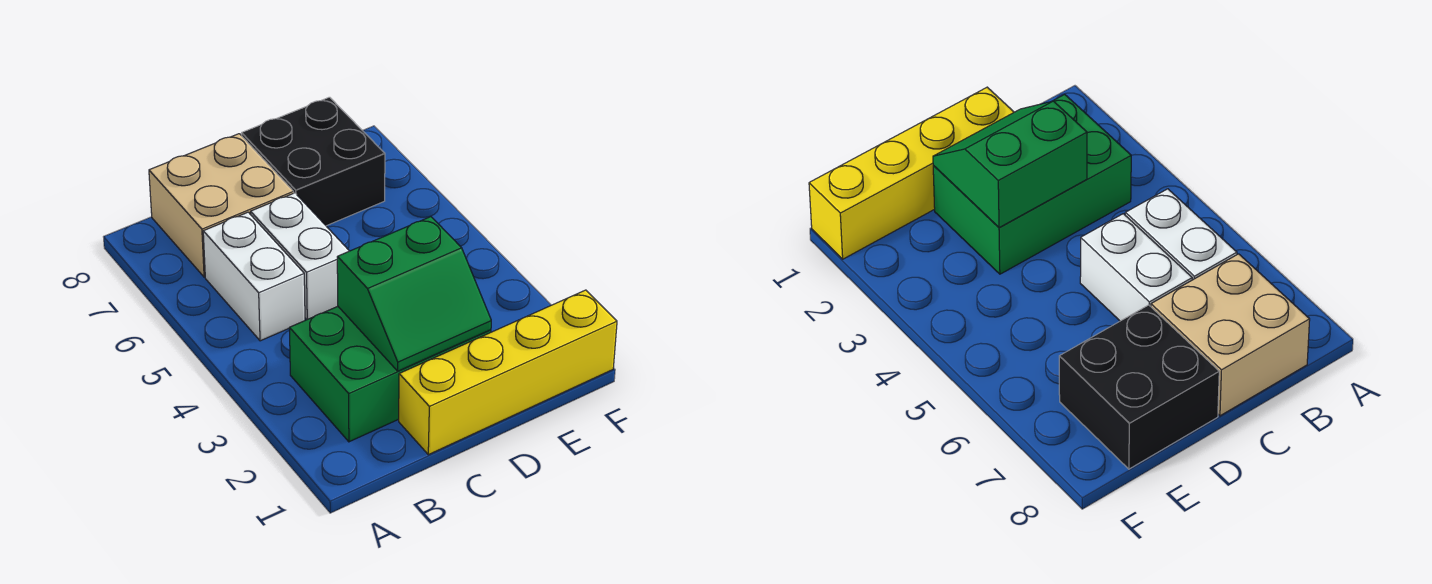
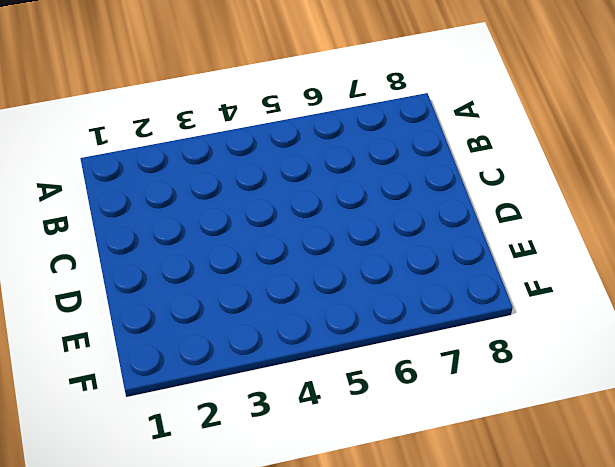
none -> green 2x3 brick [289,307,491,442]
none -> white 1x2 brick [203,212,305,341]

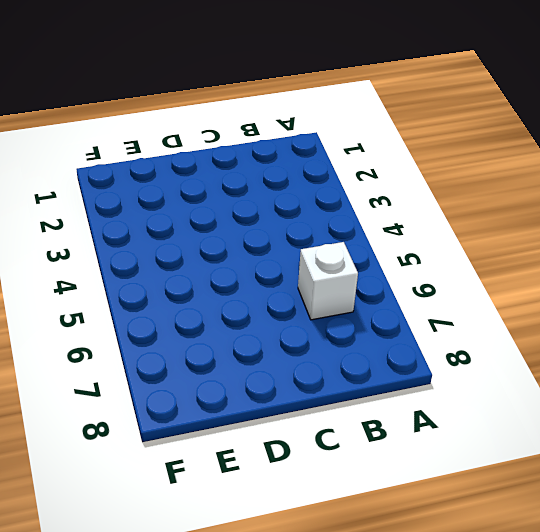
white 1x1 brick [298,242,358,320] -> white 1x2 brick [203,212,305,341]
none -> green 2x3 brick [289,307,491,442]
none -> tan 2x2 brick [149,134,294,277]

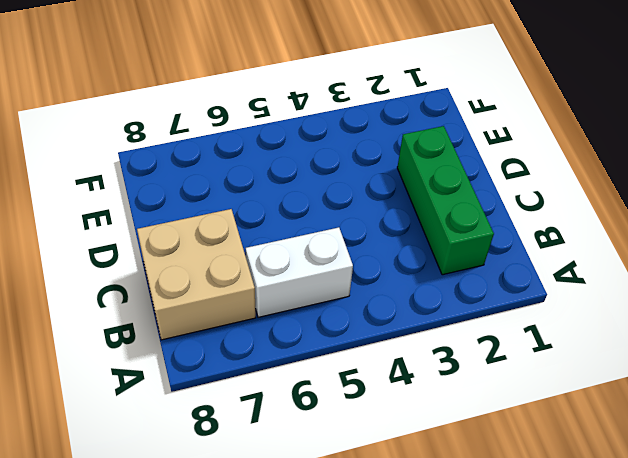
green 1x3 brick [397,126,494,275] -> green 2x3 brick [289,307,491,442]
none -> yellow 1x4 brick [399,290,617,455]
none -> white 1x2 brick [251,193,349,320]

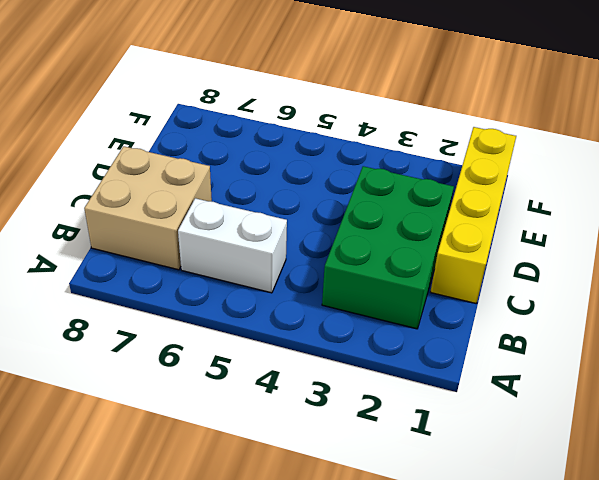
none -> white 1x2 brick [251,193,349,320]
none -> black 2x2 brick [242,97,385,226]

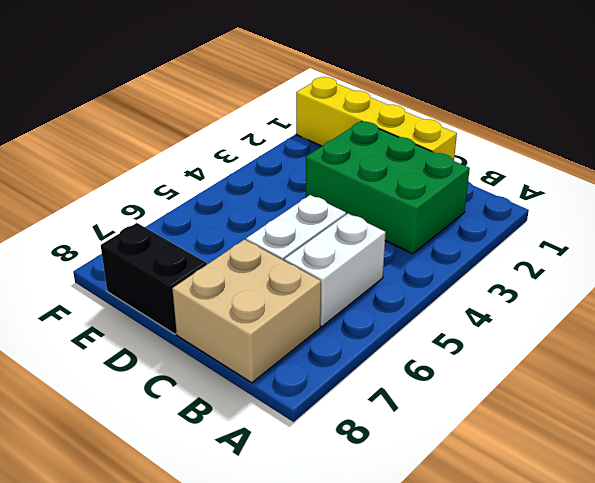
black 1x2 brick [101,223,207,334] -> black 2x2 brick [242,97,385,226]
none -> green 2x2 slope [337,217,491,371]

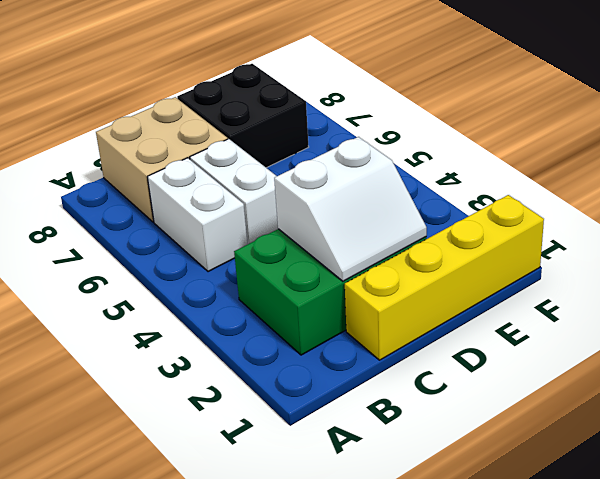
white 2x2 slope [274,137,427,281] -> green 2x2 slope [337,217,491,371]

